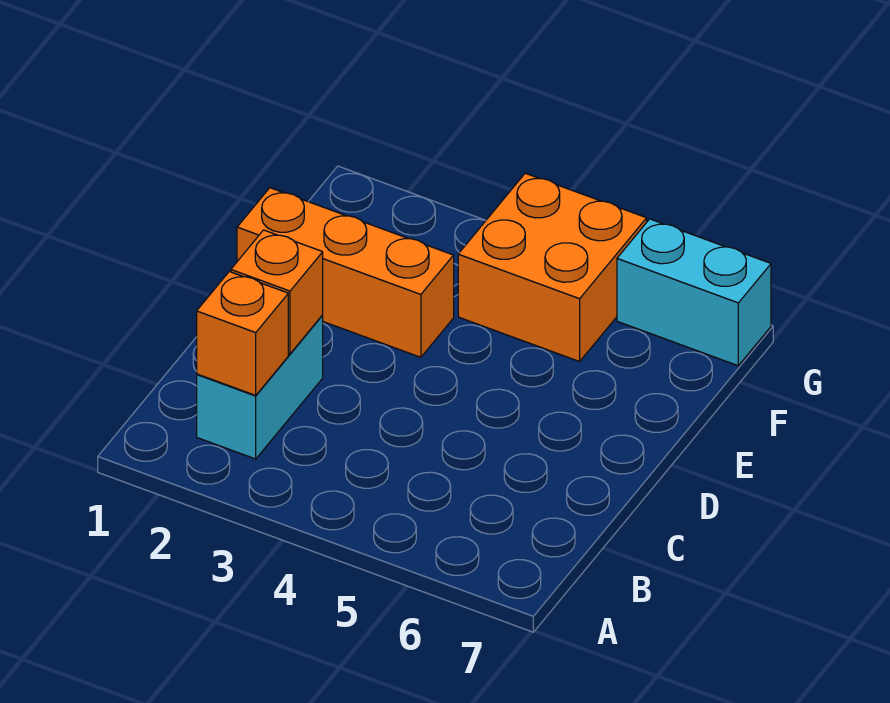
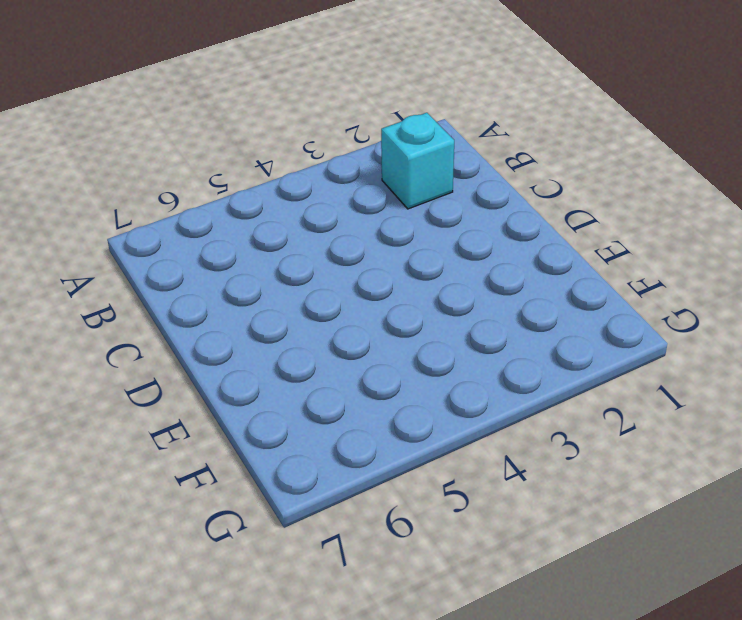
cyan 1x1 brick [381,113,454,209] -> cyan 1x2 brick [197,315,323,459]
none -> orange 1x3 brick [237,188,454,357]
none -> orange 2x2 brick [458,173,647,362]

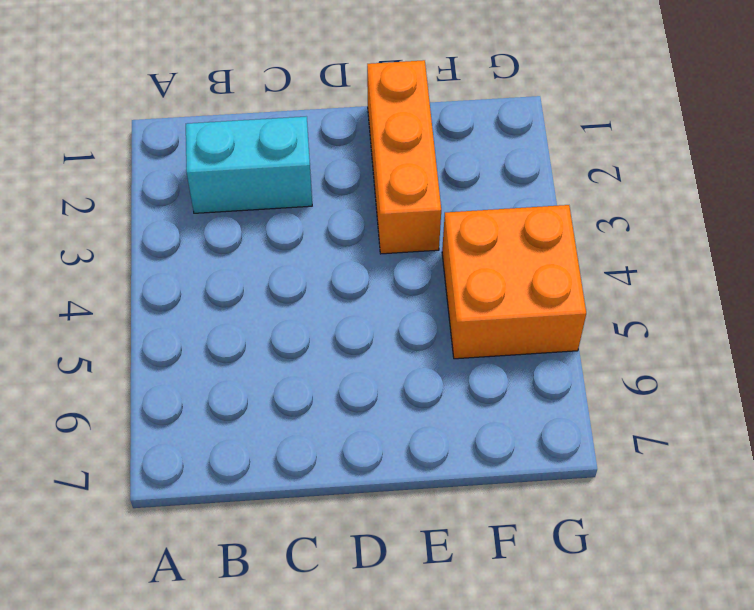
none -> cyan 1x2 brick [617,219,771,366]
none -> orange 1x1 brick [197,272,288,395]

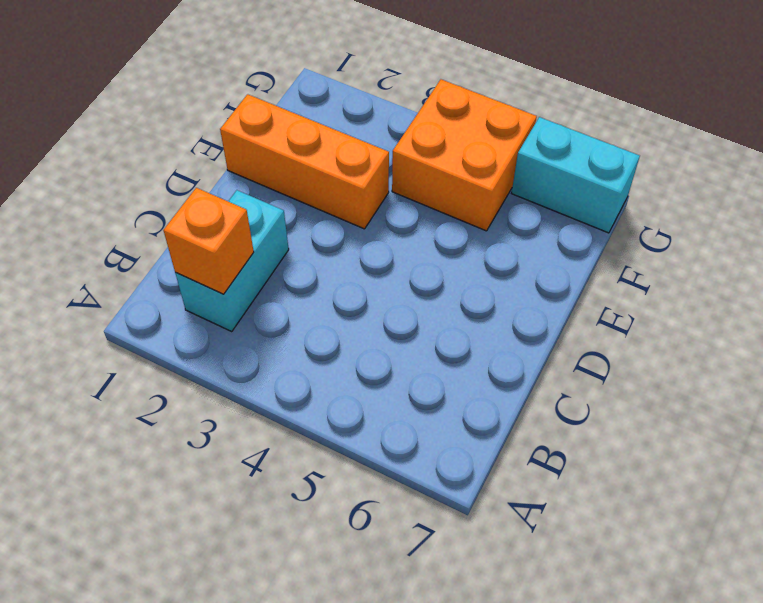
none -> orange 1x1 brick [231,230,323,354]

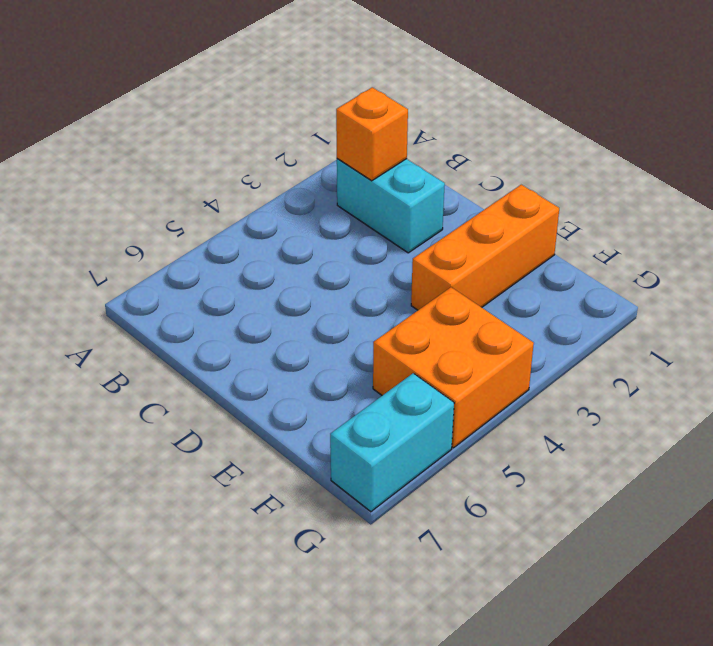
none -> orange 1x1 brick [231,230,323,354]

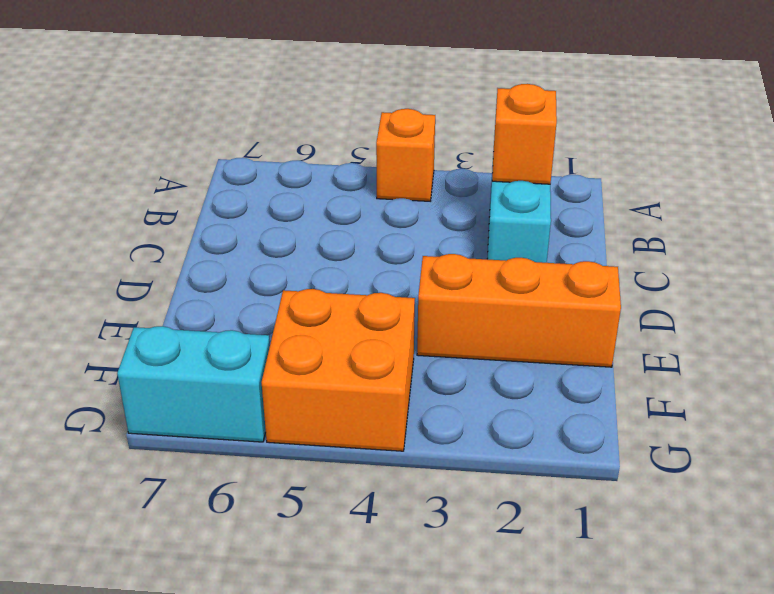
orange 1x1 brick [376,109,435,201] -> orange 1x1 brick moved to [231,230,323,354]

